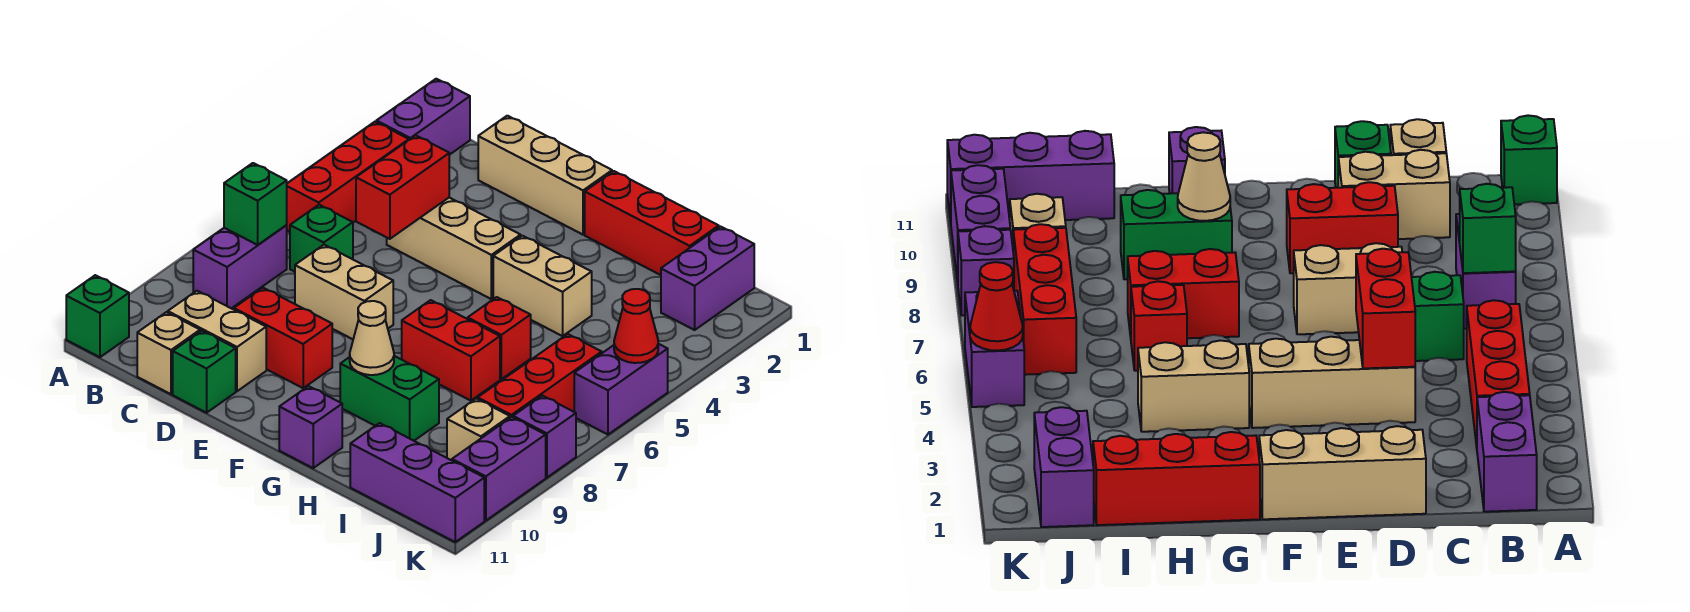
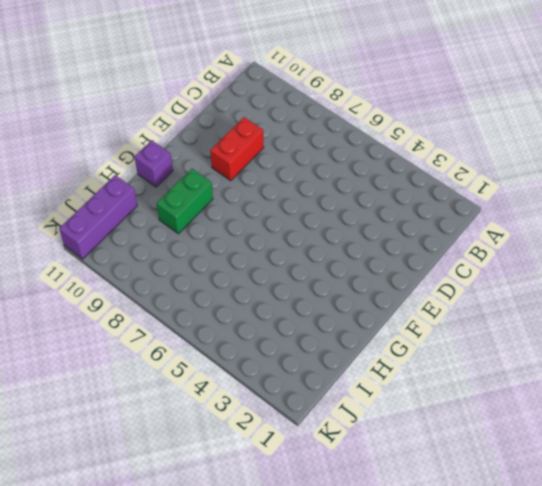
none -> green 1x1 brick [66,275,129,357]
none -> purple 1x2 brick [377,79,470,155]
none -> red 1x3 brick [287,122,409,232]

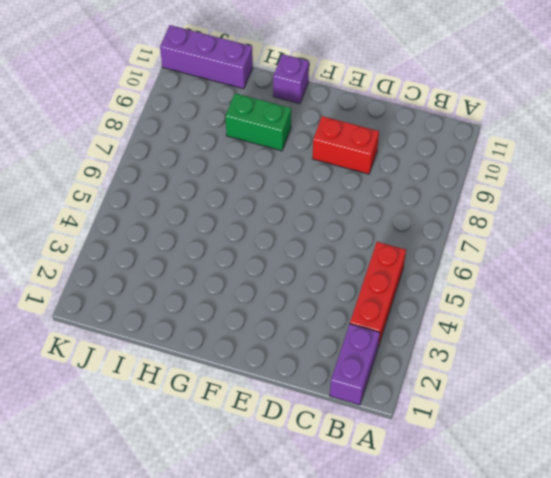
none -> green 1x1 brick [66,275,129,357]
none -> purple 1x2 brick [193,225,287,308]
none -> green 1x1 brick [290,205,353,272]

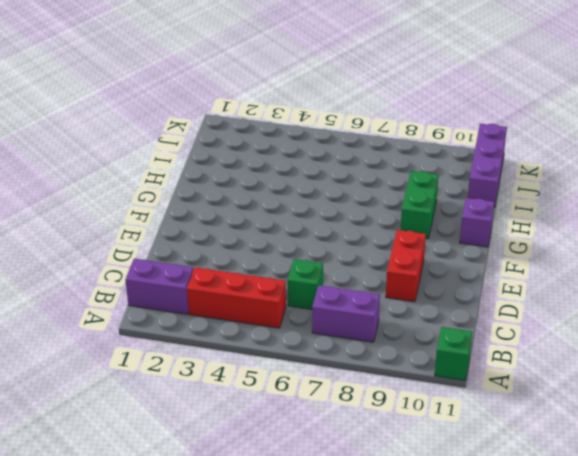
none -> tan 1x2 brick [168,291,266,391]
none -> tan 1x1 brick [137,312,200,394]
none -> tan 1x3 brick [478,116,612,235]

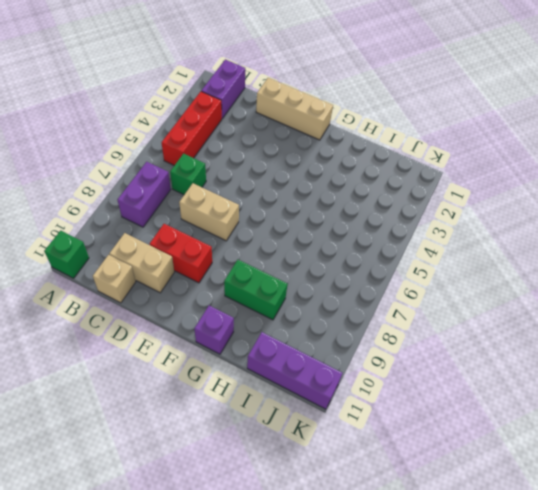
none -> tan 1x3 brick [387,198,521,299]
none -> green 1x1 brick [173,331,236,413]
none -> red 1x3 brick [585,171,719,275]

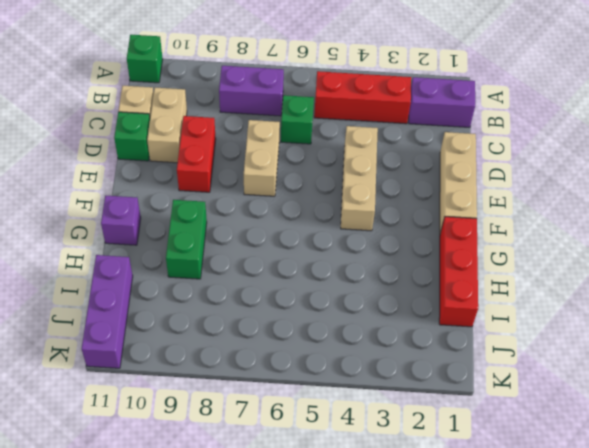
none -> tan 1x2 brick [493,236,592,336]
none -> red 1x2 brick [402,300,500,401]
none -> red 1x1 brick [468,297,531,379]

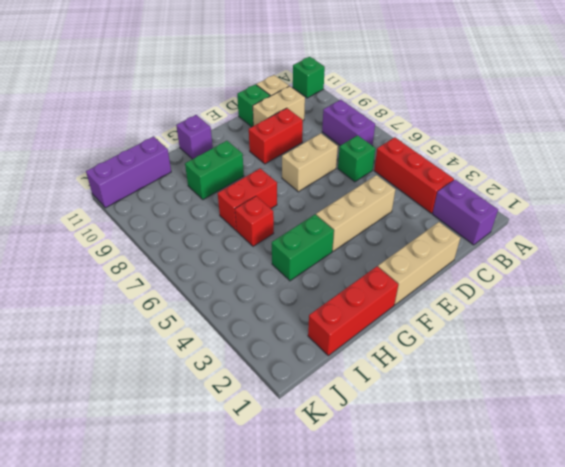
green 1x2 brick [272,215,334,281] -> tan 1x2 brick [493,236,592,336]
none -> purple 1x2 brick [661,227,754,330]
none -> red 1x3 brick [478,334,602,418]
none -> tan 1x1 brick [447,399,510,460]

